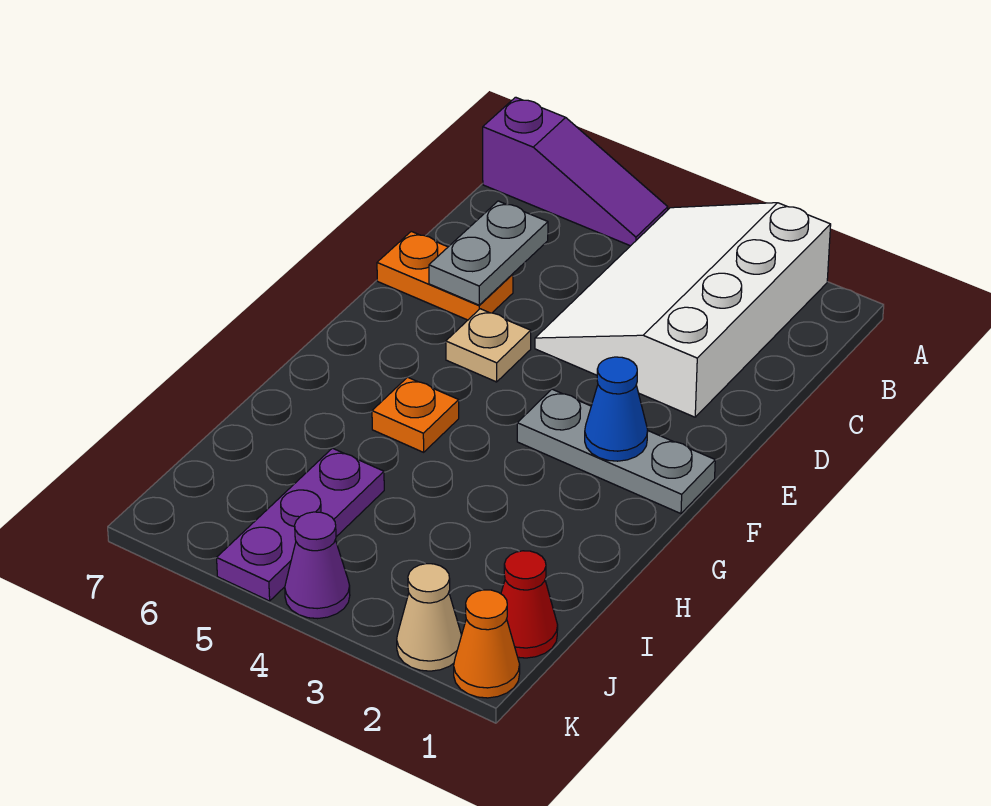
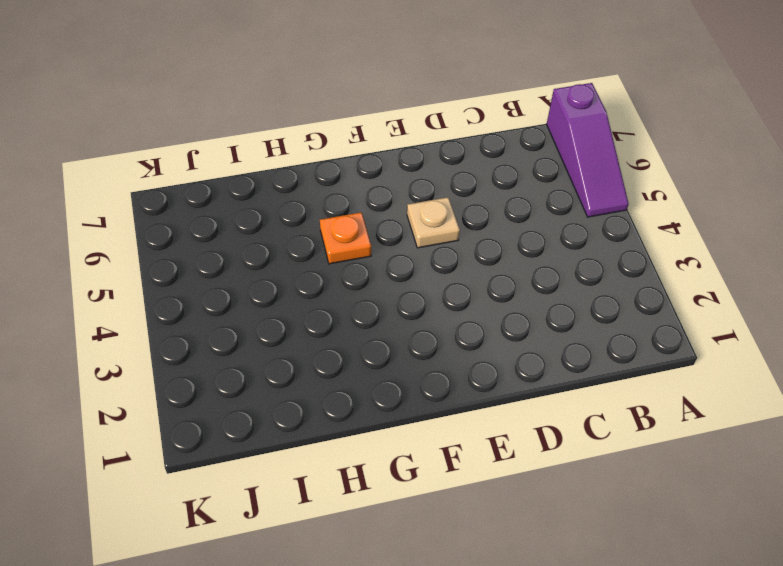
none -> white 3x4 slope [535,203,831,417]
none -> orange 1x2 plate [377,231,513,320]
none -> grey 1x3 plate [517,389,715,514]

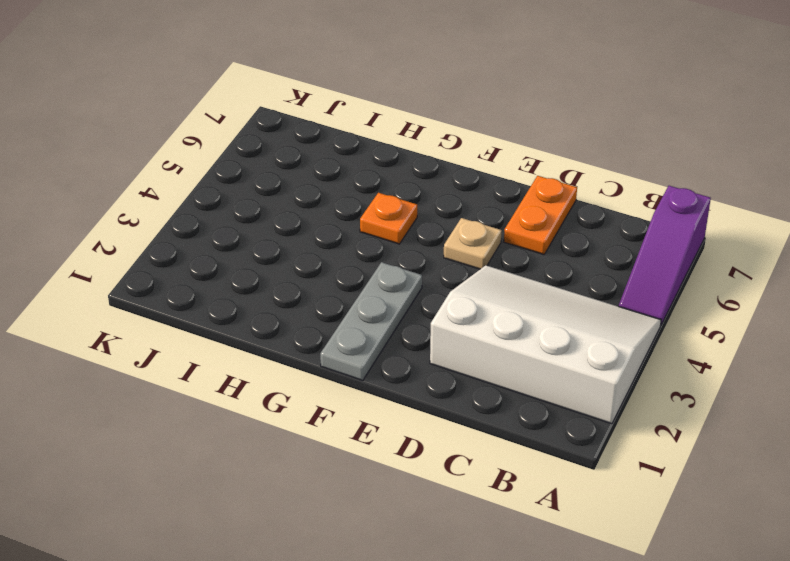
none -> purple 1x3 plate [217,448,384,601]
none -> red 1x1 cone [501,551,558,658]
none -> orange 1x1 cone [454,590,520,698]

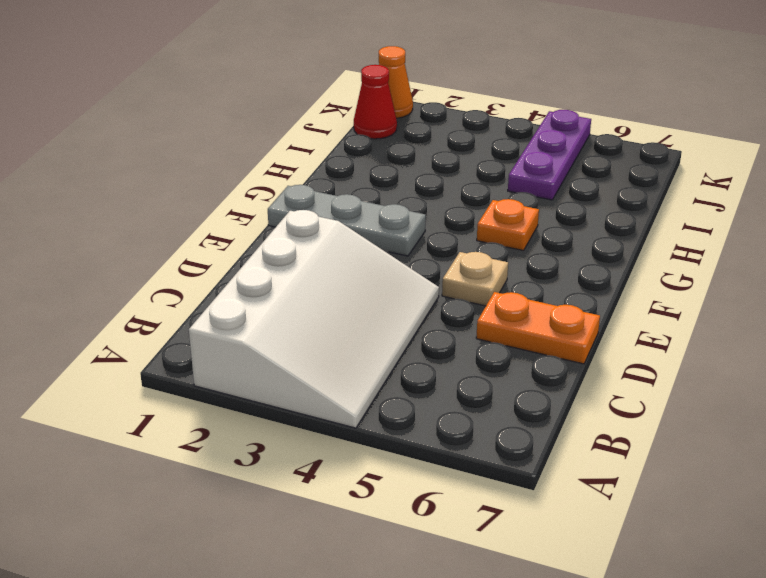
none -> purple 1x3 slope [483,97,668,246]
none -> tan 1x1 cone [397,564,462,671]
none -> purple 1x1 cone [285,512,350,619]

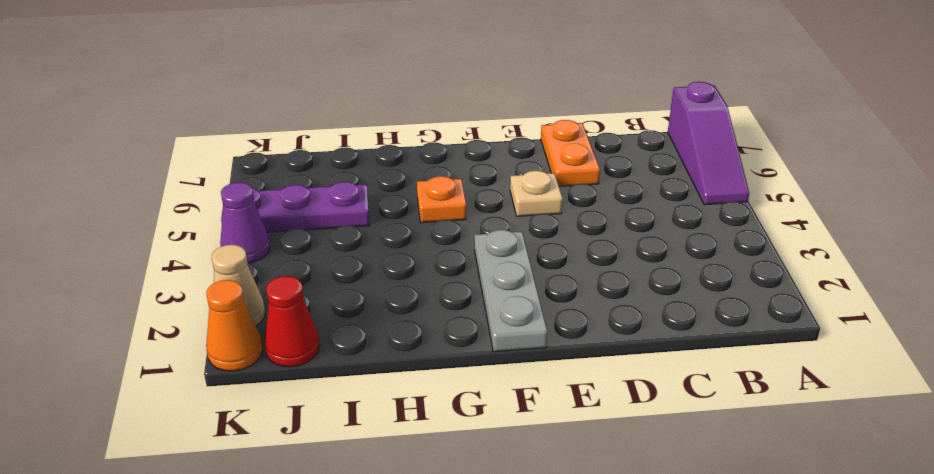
none -> white 3x4 slope [535,203,831,417]
none -> grey 1x2 plate [429,201,548,305]
none -> blue 1x1 cone [585,357,648,461]

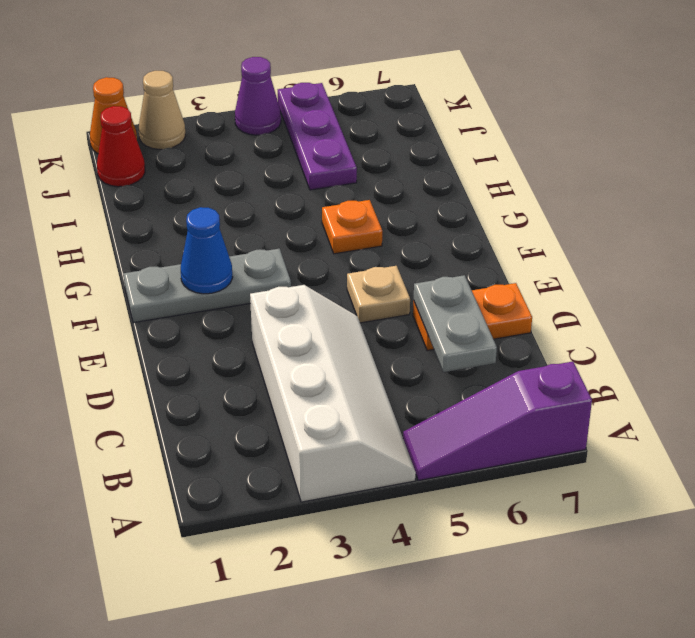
white 2x4 slope [250,285,416,502] -> white 3x4 slope [535,203,831,417]

